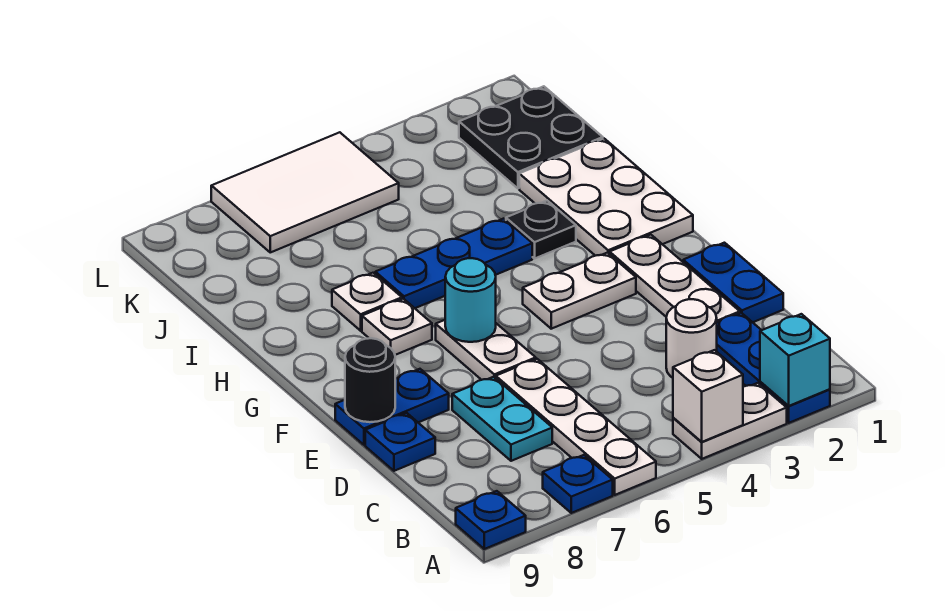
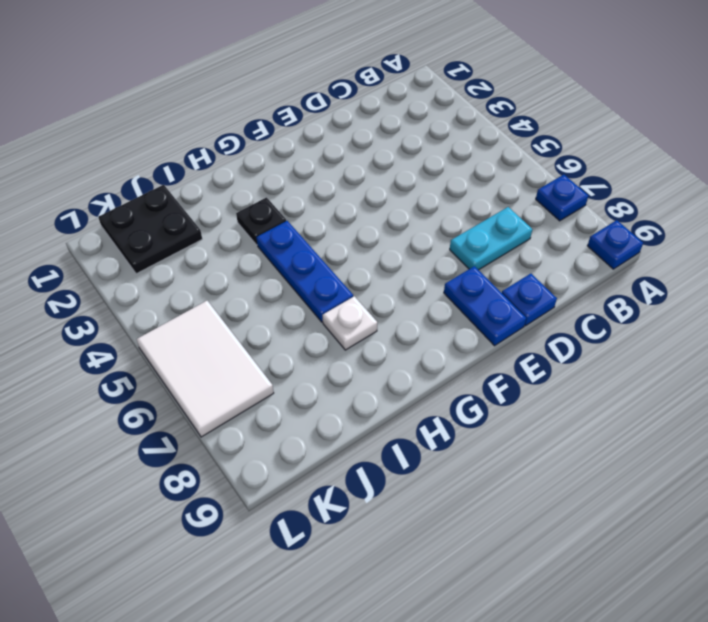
none -> blue 1x3 plate [717,313,830,423]
none -> white 1x2 plate [673,383,787,459]
none -> white 1x4 plate [496,359,656,495]

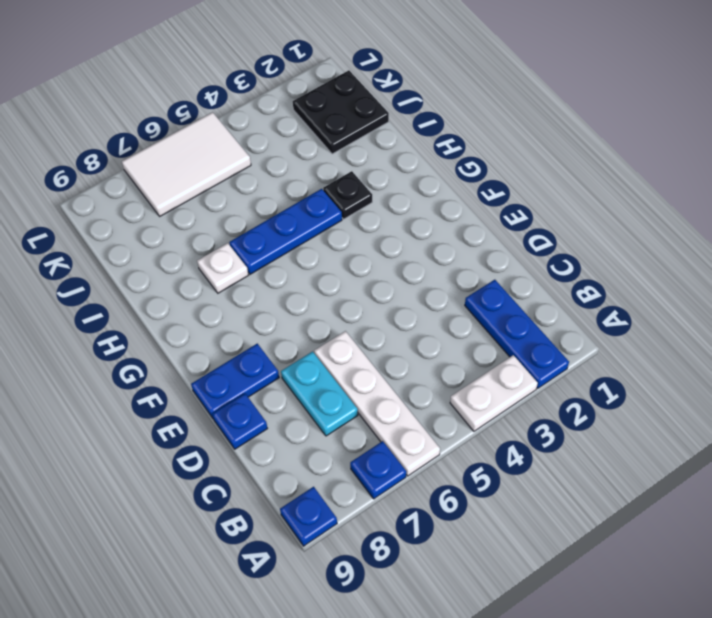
none -> white 1x1 round brick [666,299,717,378]
none -> blue 1x2 plate [683,243,783,322]
none -> white 1x3 plate [610,235,740,322]

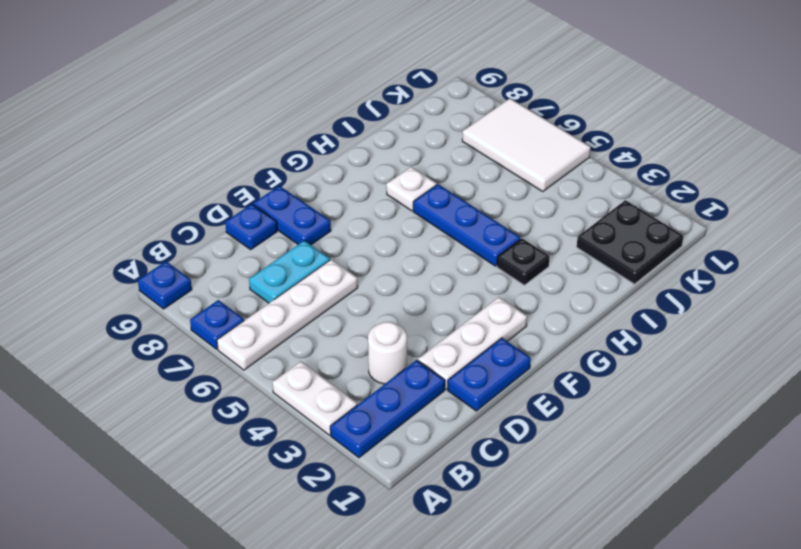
none -> white 1x2 plate [436,320,536,380]
none -> white 1x2 plate [523,253,636,329]
none -> white 2x3 plate [519,139,693,256]

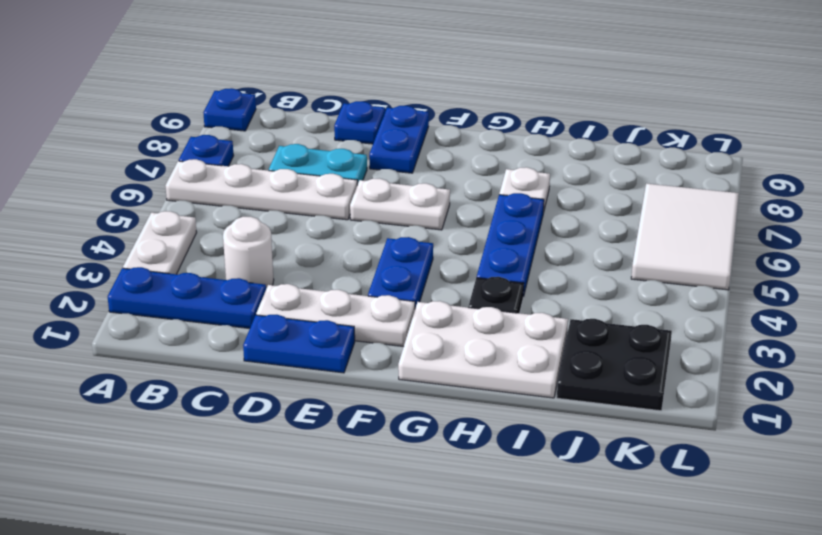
blue 1x2 plate [368,237,433,308] -> white 1x2 plate [523,253,636,329]
none -> white 1x1 plate [362,299,432,355]
none -> cyan 1x1 brick [760,314,830,406]
none -> white 1x1 brick [673,350,743,442]

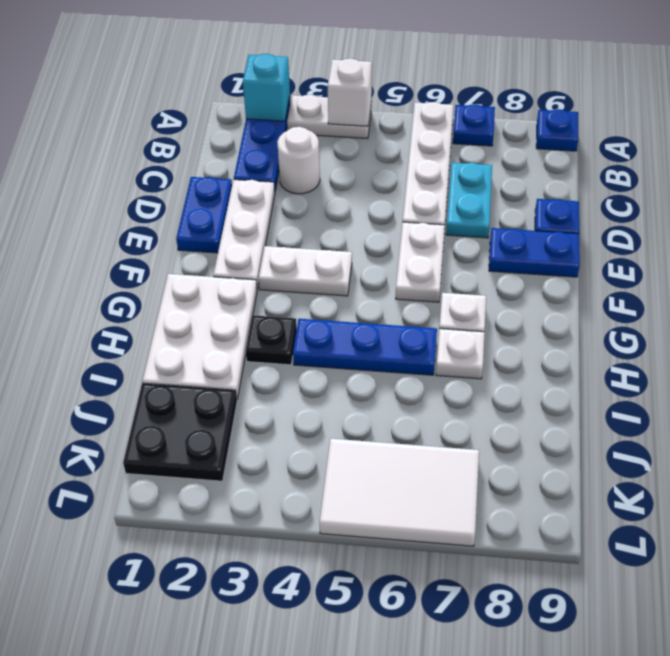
none -> black 1x1 round brick [345,338,395,422]
none -> cyan 1x1 round brick [445,258,496,342]

